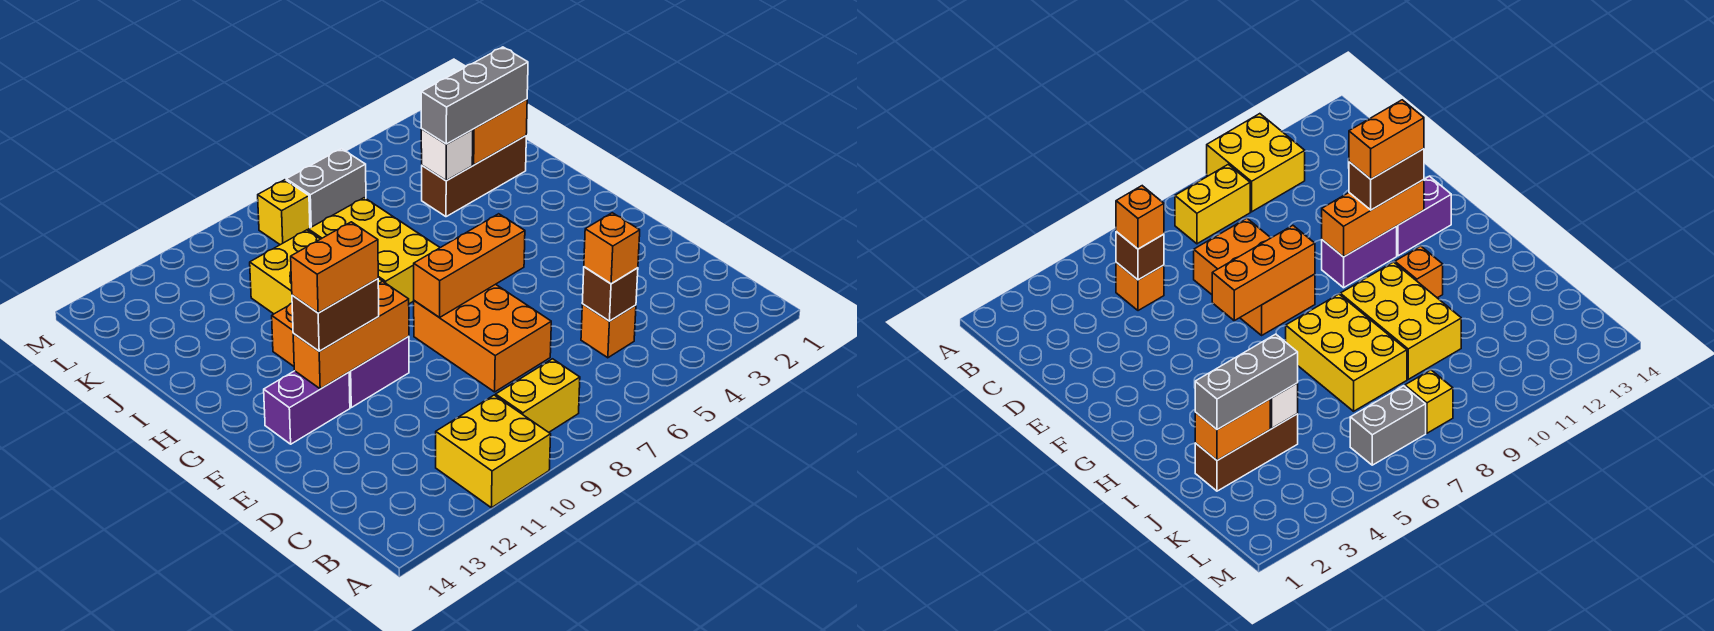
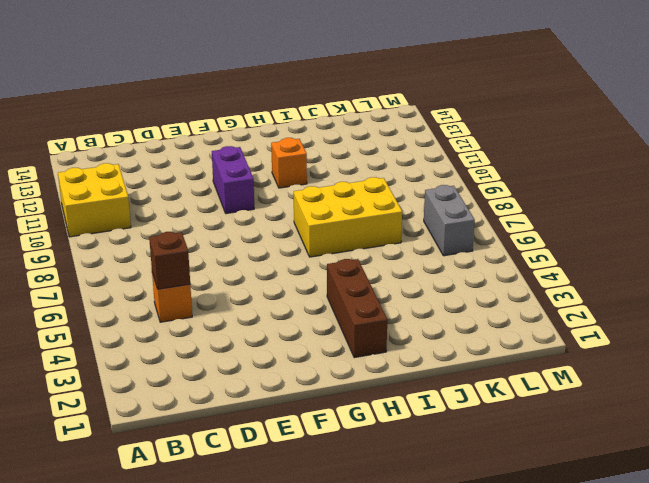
brown 1x3 brick [327,259,387,358] -> brown 1x3 brick moved to [422,136,526,217]
none -> yellow 1x2 brick [496,359,580,432]
none -> orange 2x3 brick [414,284,551,392]
none -> purple 1x2 brick [264,371,350,444]

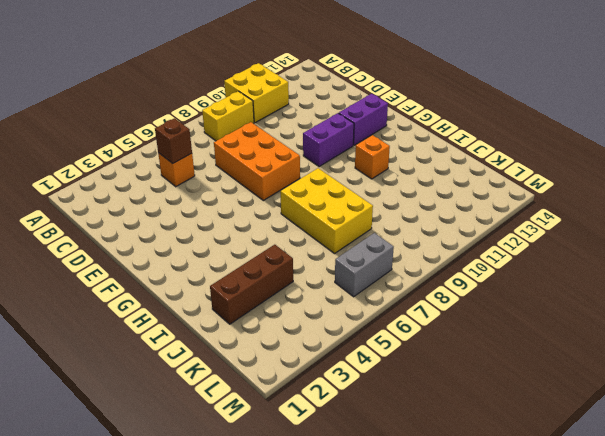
none -> yellow 2x3 brick [250,230,382,314]
none -> yellow 1x1 brick [258,180,310,245]
none -> orange 1x3 brick [414,214,525,318]

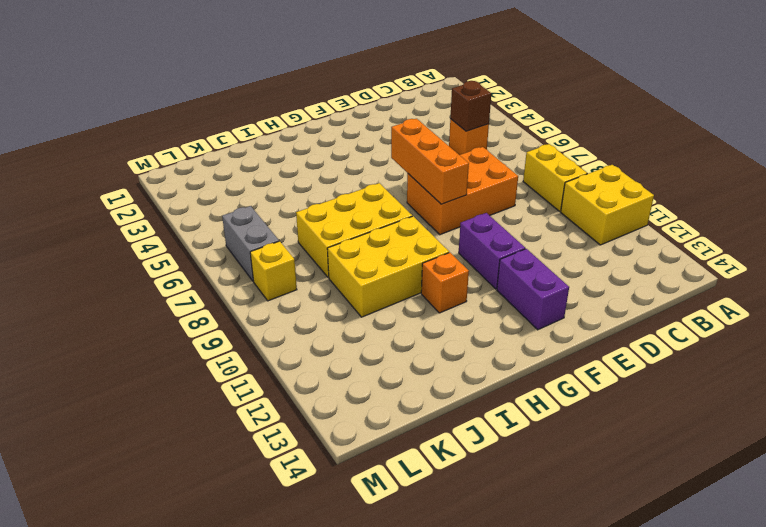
none -> brown 1x3 brick [422,136,526,217]
none -> orange 1x3 brick [293,281,409,389]
none -> orange 1x2 brick [472,99,527,165]

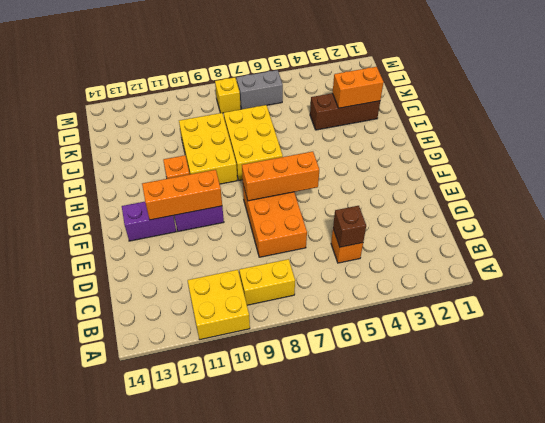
none -> white 1x1 brick [421,129,473,180]
none -> orange 1x1 brick [584,213,640,284]
none -> brown 1x2 brick [292,279,379,351]

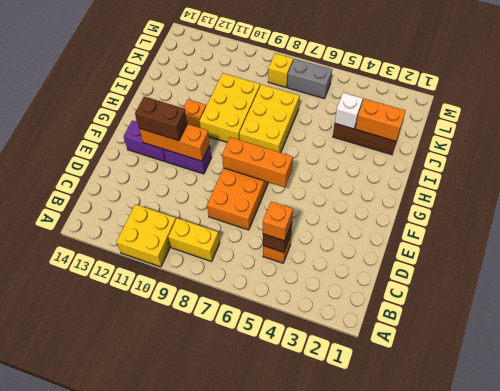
none -> grey 1x3 brick [421,47,528,144]
none -> orange 1x2 brick [291,222,378,313]

